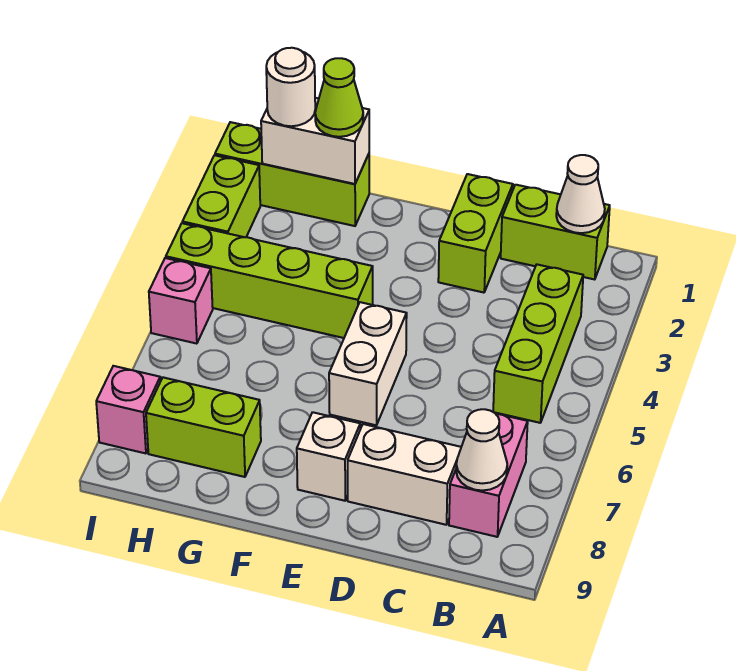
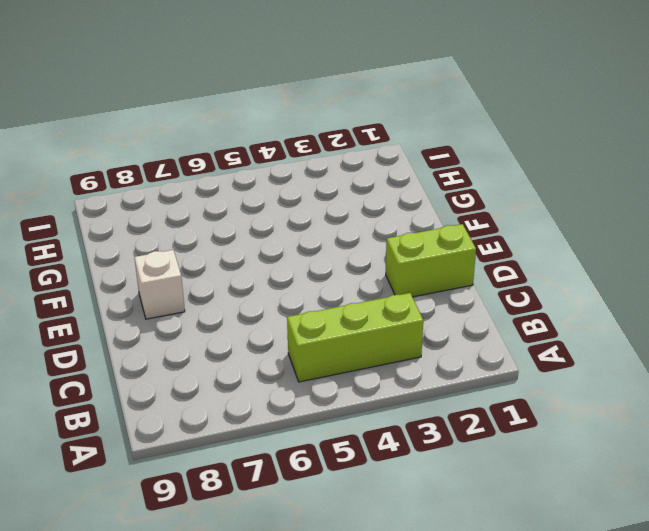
none -> lime 1x2 brick [501,185,610,280]
none -> pink 1x2 brick [449,414,528,537]
none -> white 1x2 brick [348,424,461,525]

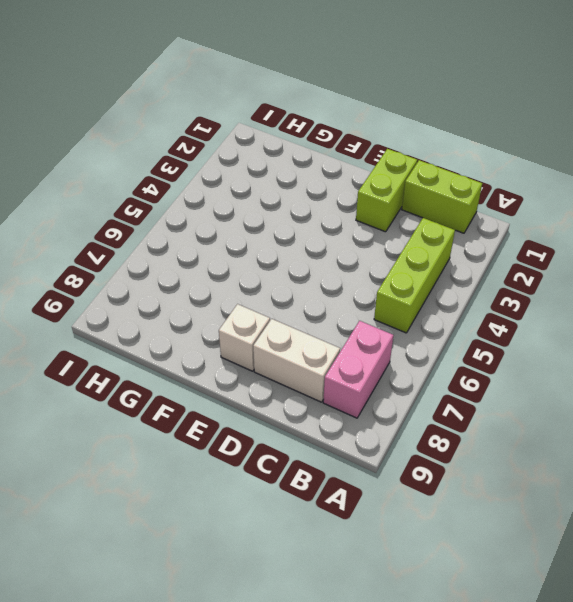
none -> white 1x2 brick [329,302,407,425]
none -> lime 1x4 brick [166,223,373,338]
none -> lime 1x3 brick [215,122,369,226]

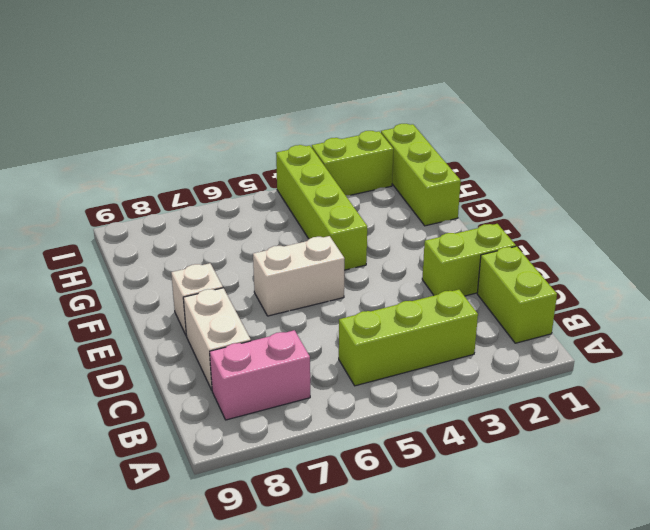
none -> lime 1x2 brick [146,377,261,477]
none -> pink 1x1 brick [149,258,213,344]
none -> pink 1x1 brick [96,366,160,453]

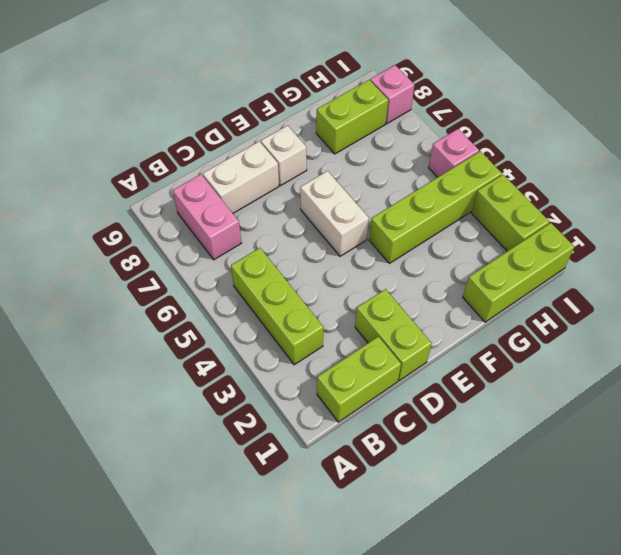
none -> white 1x1 cone [556,155,605,233]
none -> white 1x1 cone [456,409,507,491]
none -> white 1x2 brick [261,98,369,184]

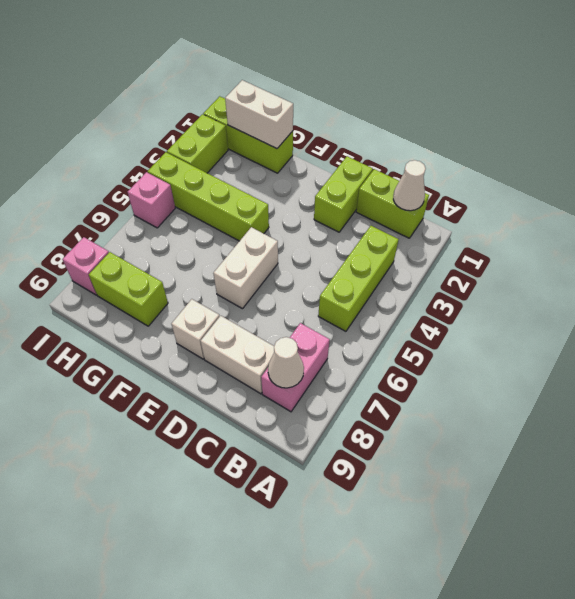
none -> lime 1x1 cone [315,58,363,137]
none -> white 1x1 round brick [266,48,315,126]

